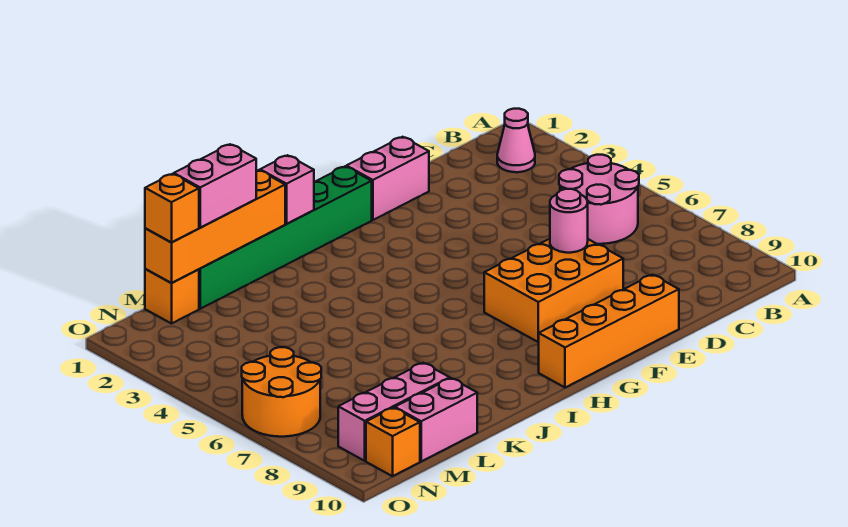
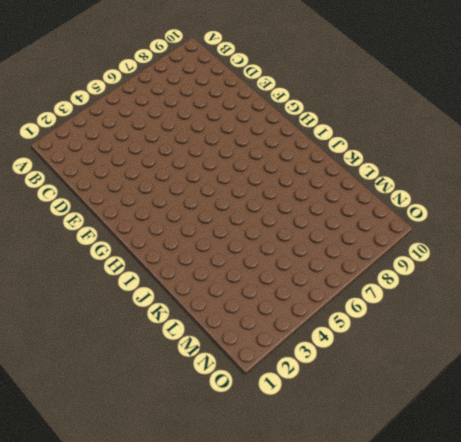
none -> pink 1x1 cone [497,109,535,172]
none -> pink 2x2 round brick [559,155,639,244]
none -> pink 1x2 brick [346,137,429,220]

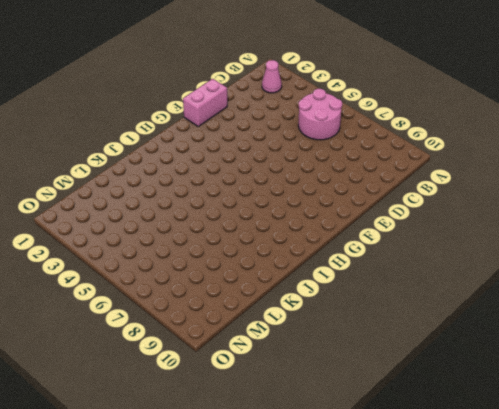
none -> orange 2x3 brick [484,239,623,342]
none -> orange 1x4 brick [539,275,679,388]
none -> green 1x6 brick [199,166,372,309]

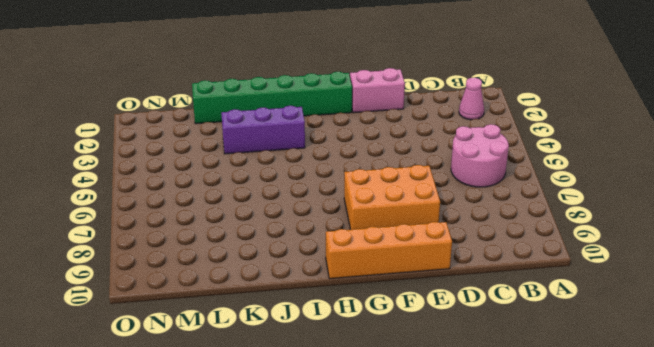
purple 1x3 brick [221,106,305,154] -> none
none -> pink 1x3 brick [338,363,450,461]
none -> pink 1x2 brick [395,378,477,461]
none -> orange 1x1 brick [145,269,199,324]

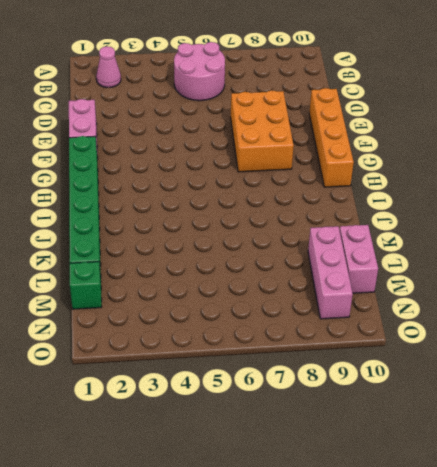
green 1x1 brick [70,262,102,309] -> orange 1x1 brick [145,269,199,324]
none -> orange 2x2 round brick [242,347,321,437]
none -> orange 1x1 brick [366,408,420,476]
none -> pink 1x1 round brick [550,189,588,253]

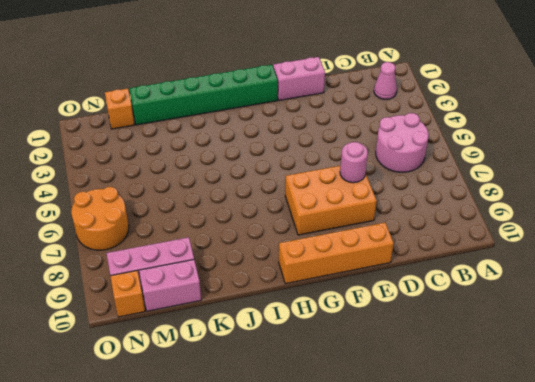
none -> pink 1x1 brick [260,155,314,224]
none -> orange 1x4 brick [145,170,285,283]
none -> pink 1x2 brick [174,144,256,227]

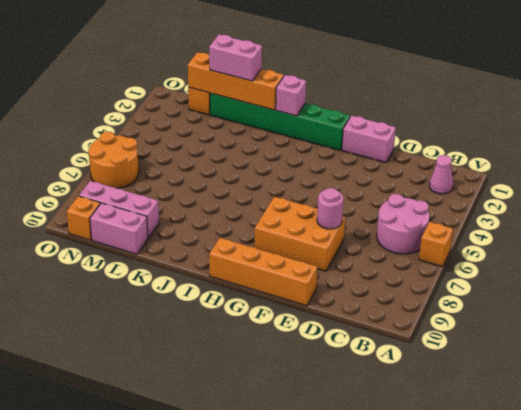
orange 1x1 brick [419,222,453,267] -> orange 1x1 brick moved to [145,174,199,243]

